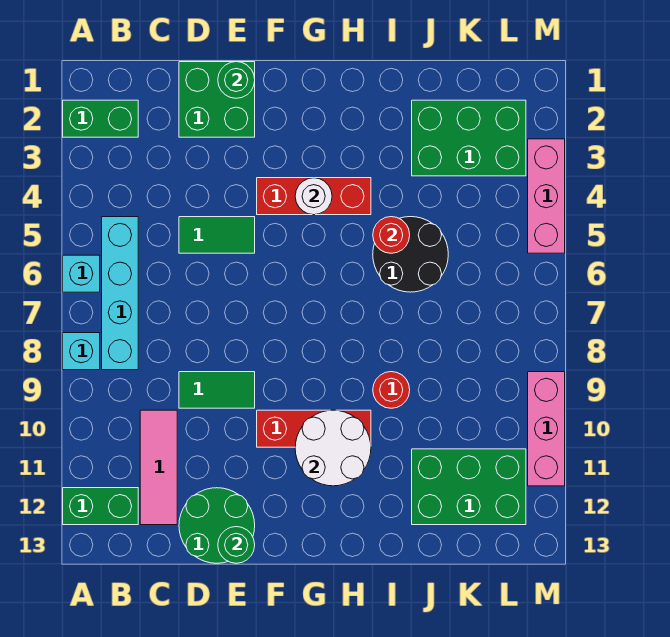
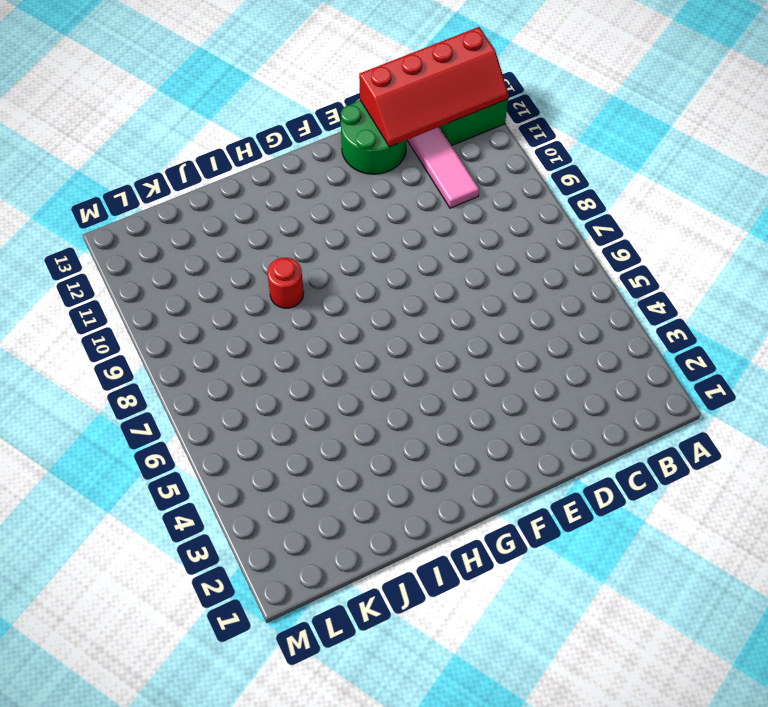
red 2x4 slope [359,27,509,147] -> none
none -> green 1x2 brick [63,100,138,137]
none -> cyan 1x1 brick [63,255,100,292]
none -> cyan 1x1 brick [63,333,100,370]

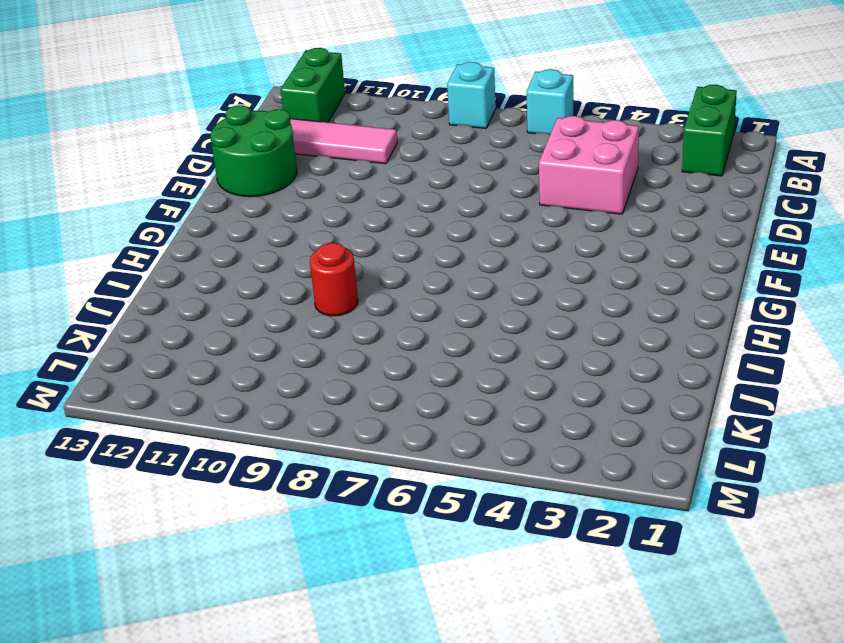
pink 2x2 brick [539,116,639,214] -> green 1x2 tile [179,217,255,253]
none -> cyan 1x4 brick [102,217,138,370]
none -> green 2x2 brick [179,62,255,137]
none -> green 1x2 tile [179,372,255,408]

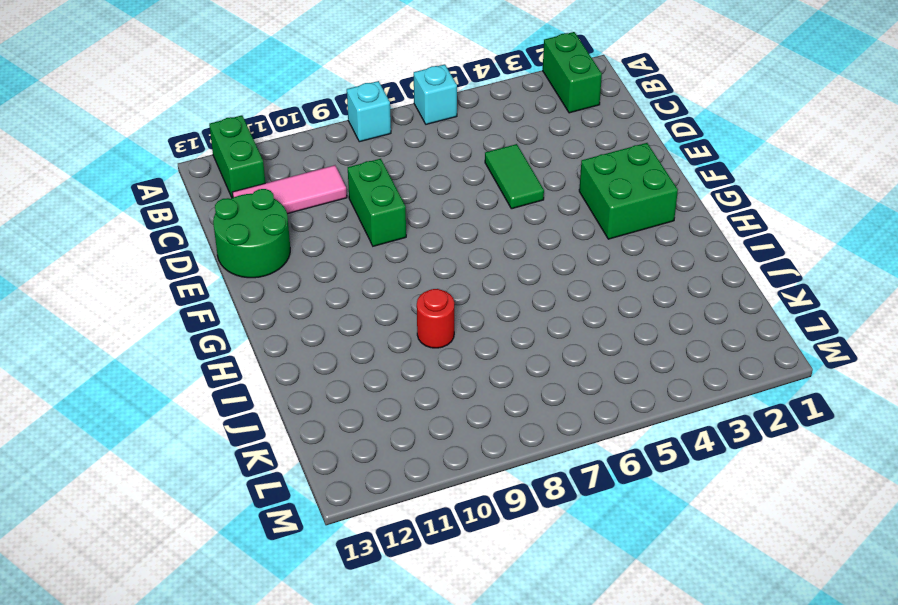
green 1x2 brick [348,159,406,246] -> green 1x2 tile [179,372,255,408]
green 2x2 brick [579,143,678,239] -> green 2x2 brick moved to [179,62,255,137]
none -> cyan 1x4 brick [102,217,138,370]
none -> red 1x3 brick [257,178,371,215]
none -> red 1x3 brick [257,410,371,447]

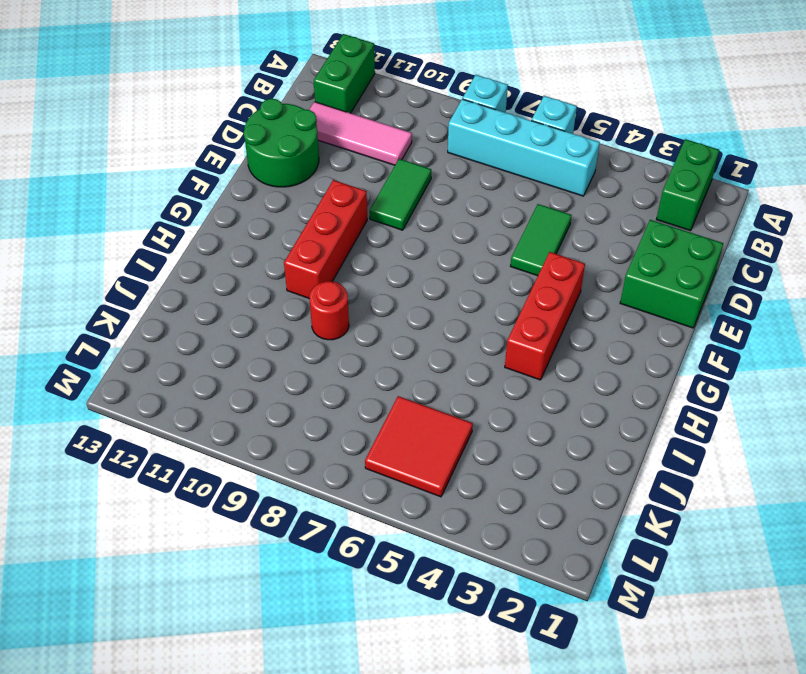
red 2x2 tile [365,396,473,497] -> none
none -> black 2x2 round brick [373,217,448,292]
none -> green 2x3 brick [412,100,526,176]
none -> green 2x3 brick [412,449,526,525]

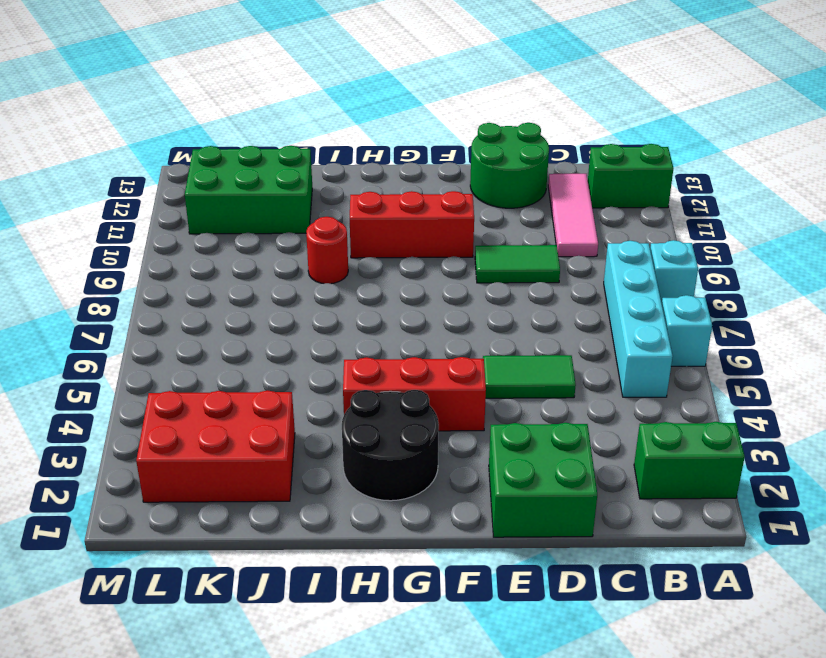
black 2x2 round brick [342,390,439,501] -> black 2x2 round brick moved to [373,217,448,292]
red 2x3 brick [136,390,295,502] -> green 2x3 brick [412,100,526,176]
none -> pink 1x3 brick [528,139,565,253]
none -> pink 1x3 brick [528,372,565,486]
none -> green 1x1 round brick [218,62,255,98]

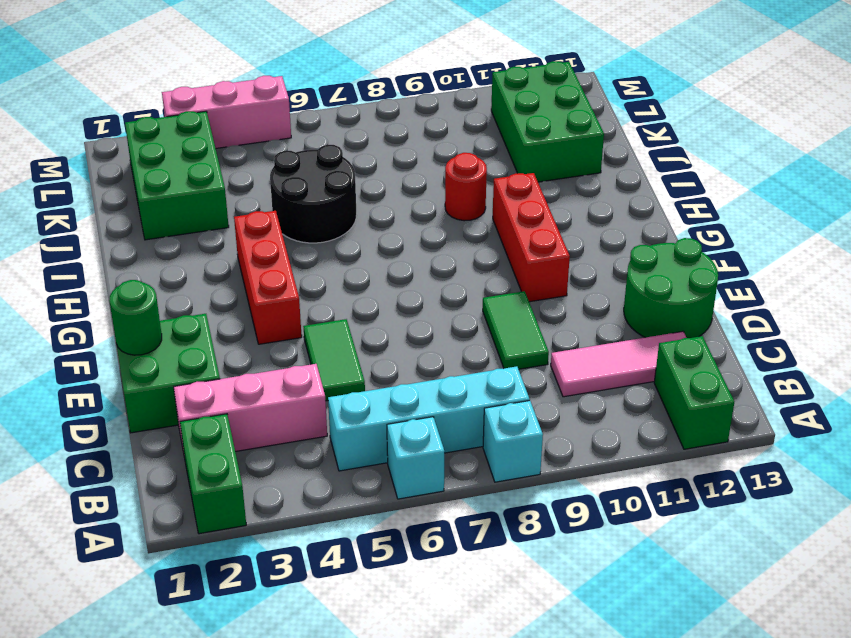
pink 1x3 brick [174,364,327,452] -> pink 1x3 brick moved to [528,372,565,486]
none -> green 1x1 round brick [218,527,255,563]
none -> white 1x1 round brick [295,178,332,215]
none -> white 2x2 round brick [295,410,371,486]

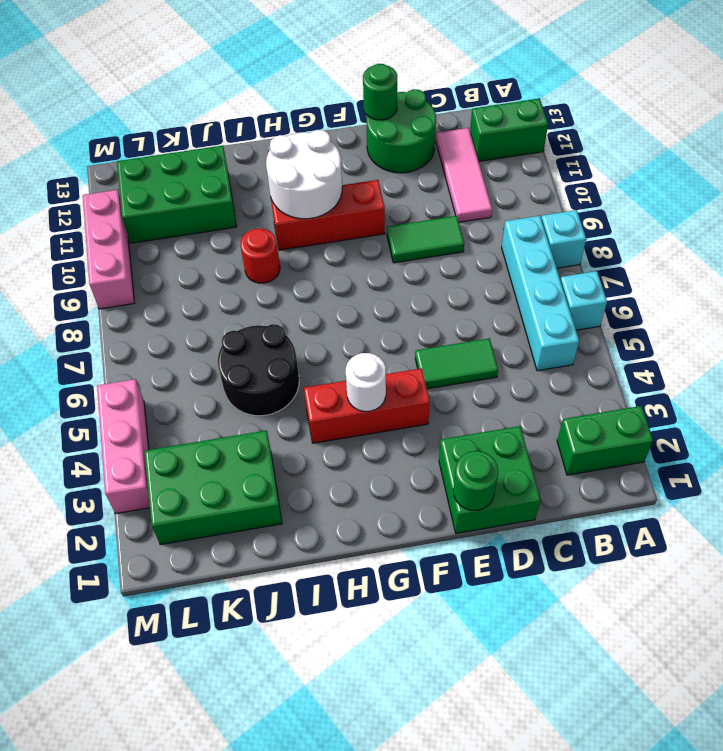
none -> red 1x1 round brick [373,217,410,253]

